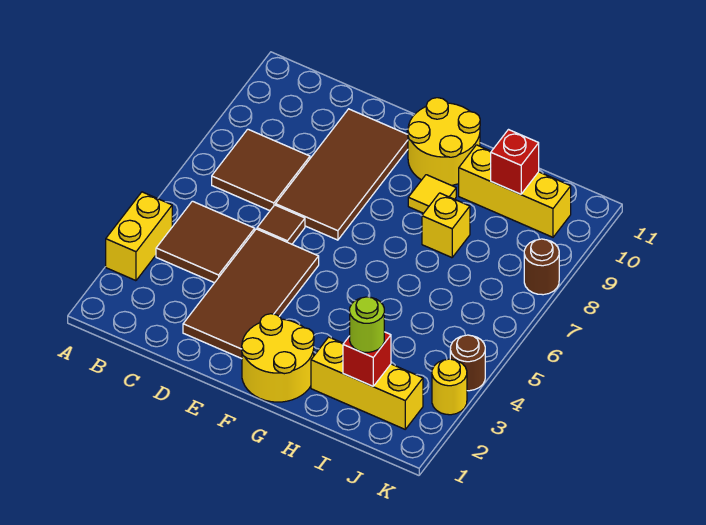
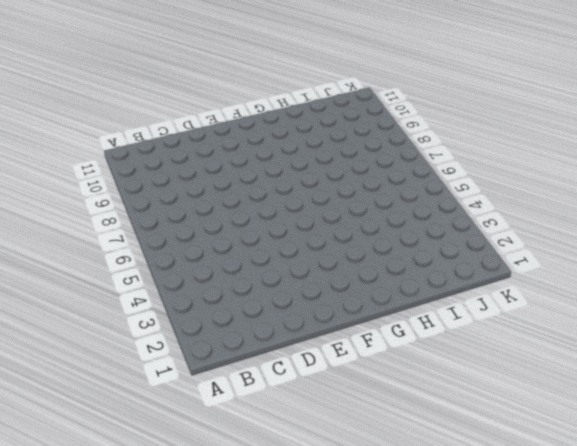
none -> yellow 1x2 brick [106,192,172,281]
none -> brown 2x2 tile [156,201,255,283]
none -> brown 2x2 tile [212,129,310,211]

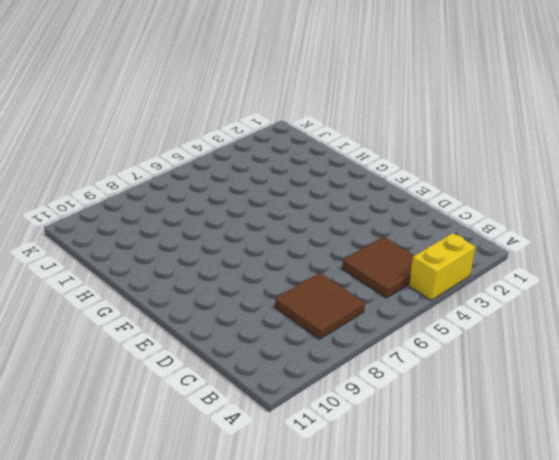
none -> brown 2x4 tile [183,229,319,359]
none -> brown 1x1 tile [257,205,305,244]
none -> brown 2x4 tile [276,109,408,240]

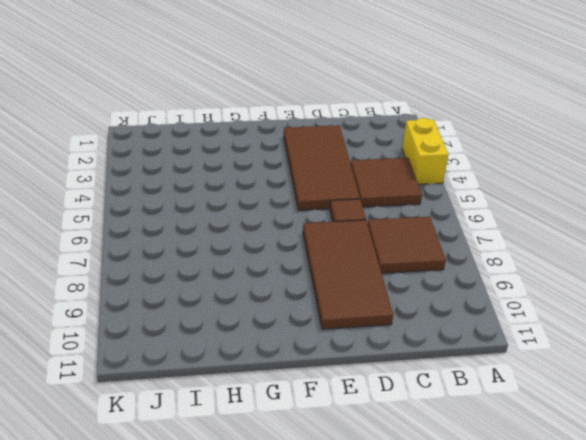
none -> yellow 2x2 round brick [242,314,314,402]
none -> yellow 2x2 round brick [408,98,480,185]
none -> yellow 1x1 tile [408,175,456,213]

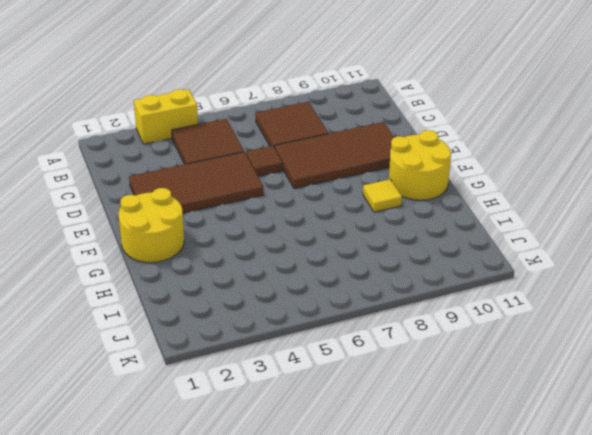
none -> yellow 1x3 brick [311,337,423,429]
none -> yellow 1x1 brick [422,193,470,258]
none -> yellow 1x3 brick [459,145,571,237]

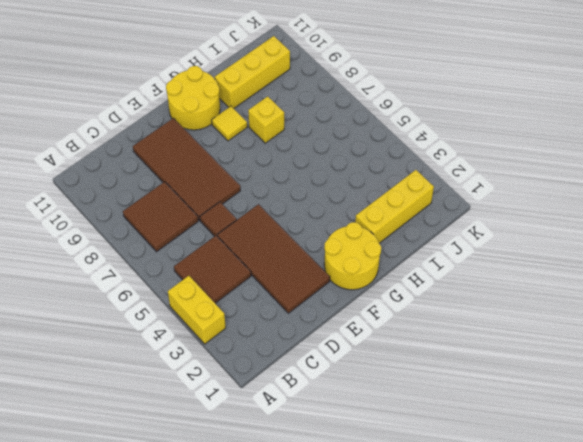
none -> yellow 1x1 round brick [432,359,467,415]
none -> brown 1x1 round brick [450,335,485,391]
none -> brown 1x1 round brick [524,239,559,295]

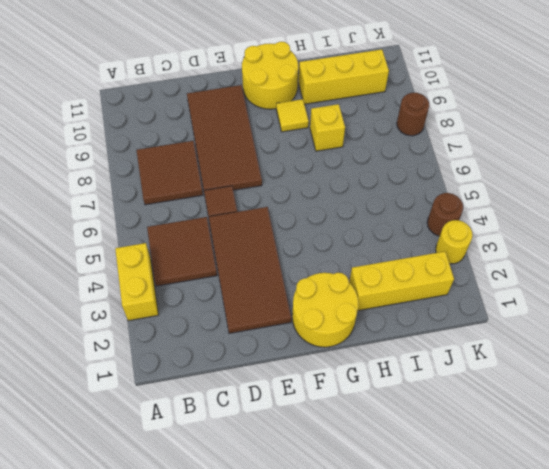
none -> red 1x1 brick [343,332,391,386]
none -> red 1x1 brick [491,130,539,194]
none -> lime 1x1 round brick [350,297,384,352]

